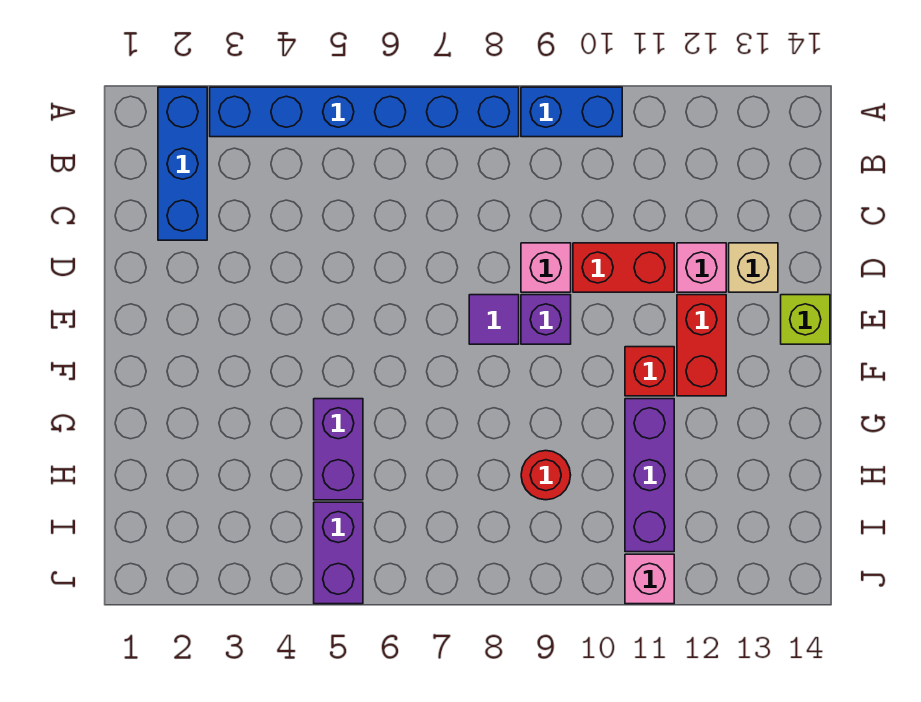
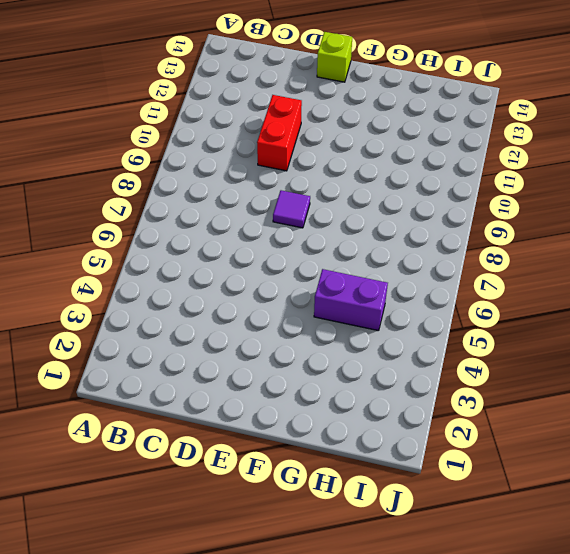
none -> blue 1x3 brick [158,87,207,240]
none -> blue 1x6 brick [210,87,519,137]
none -> blue 1x2 brick [521,87,622,137]

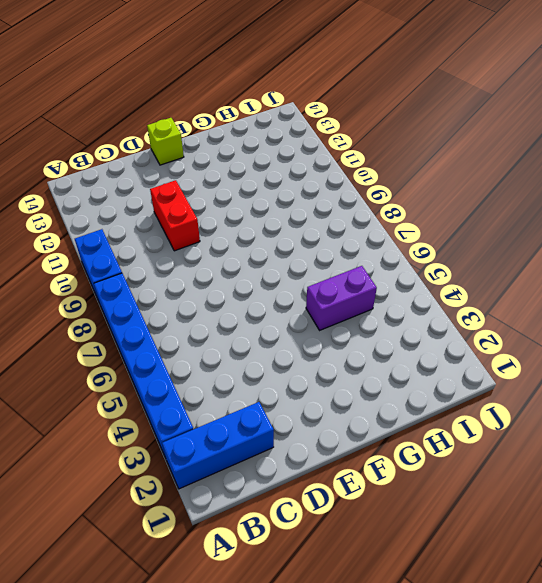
none -> pink 1x1 brick [521,243,571,292]
none -> pink 1x1 brick [677,243,726,292]
none -> tan 1x1 brick [729,243,778,292]

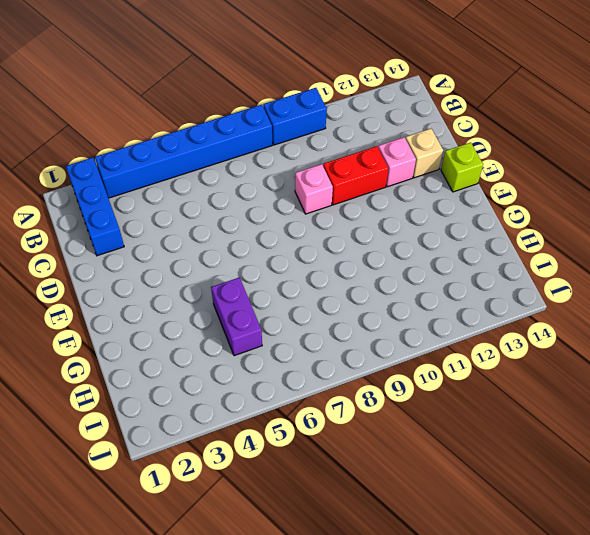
none -> purple 1x1 tile [469,295,519,344]
none -> purple 1x1 brick [521,295,571,344]
none -> red 1x2 brick [677,295,726,396]

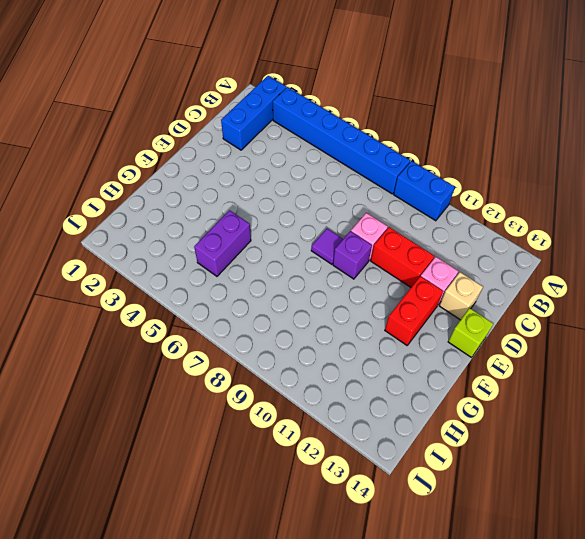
none -> red 1x1 brick [625,347,674,396]
none -> purple 1x3 brick [625,399,674,552]
none -> red 1x1 round brick [521,451,571,500]

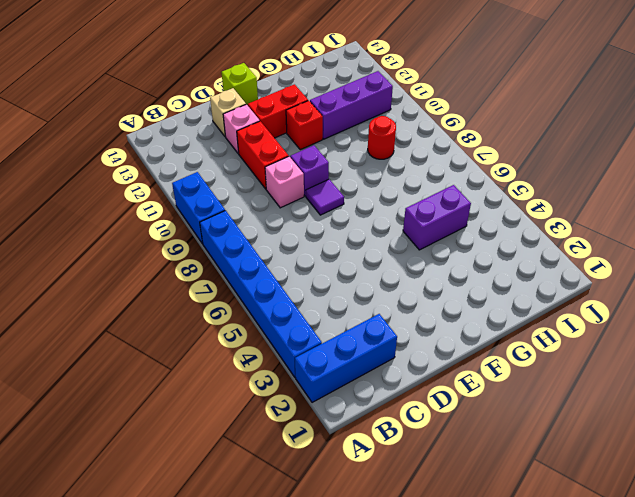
none -> purple 1x2 brick [314,502,363,604]
none -> pink 1x1 brick [625,554,674,604]

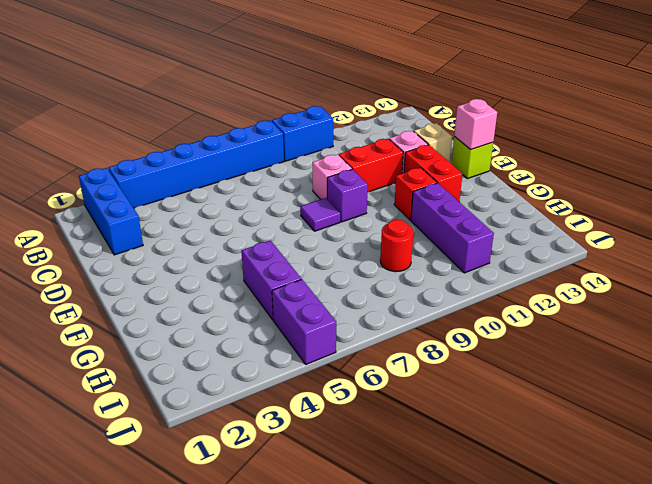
pink 1x1 brick [454,99,497,149] -> pink 1x1 brick moved to [625,554,674,604]

